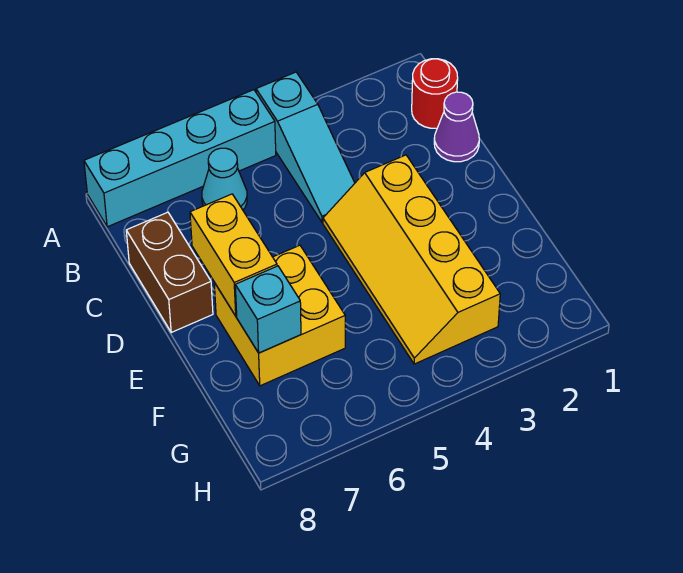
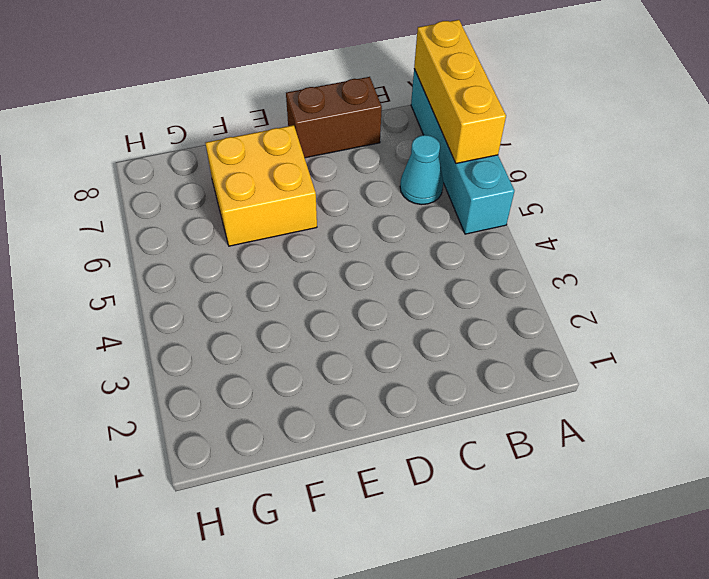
yellow 1x3 brick [414,20,506,164] -> none
none -> cyan 1x3 slope [256,72,355,222]
none -> red 1x1 round brick [412,59,458,128]

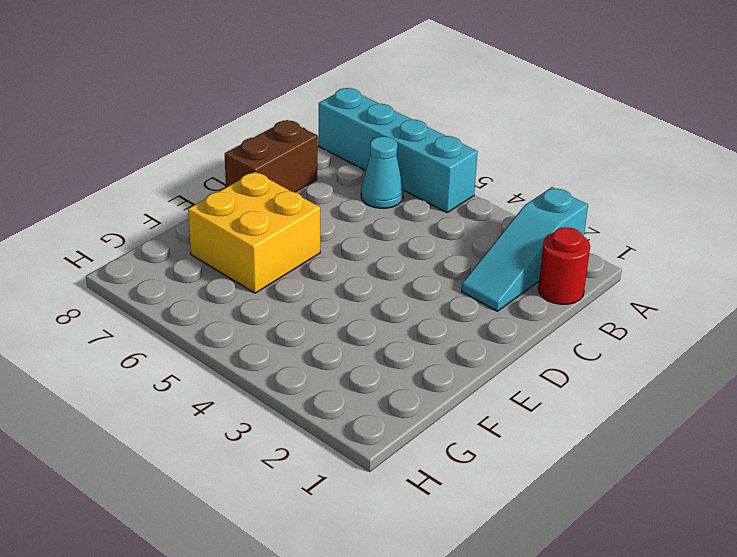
cyan 1x3 slope [461,187,588,311] -> cyan 1x3 slope moved to [256,72,355,222]
none -> purple 1x1 cone [434,92,479,162]
none -> yellow 2x4 slope [323,155,500,364]

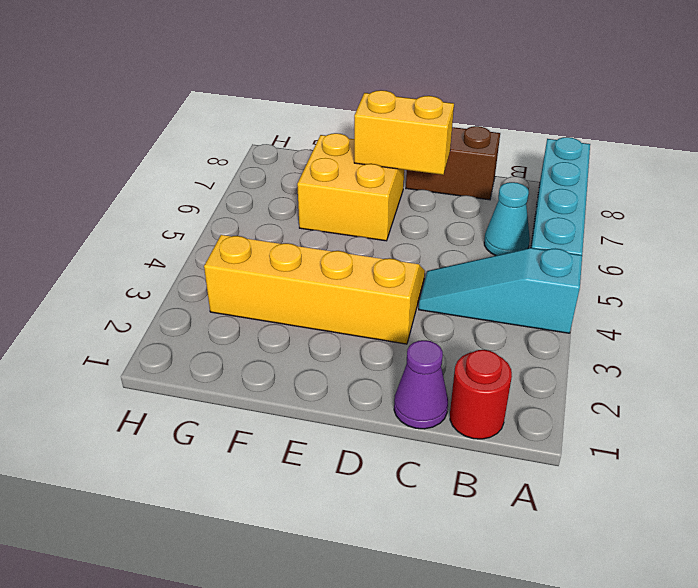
none -> cyan 1x1 brick [235,266,301,353]

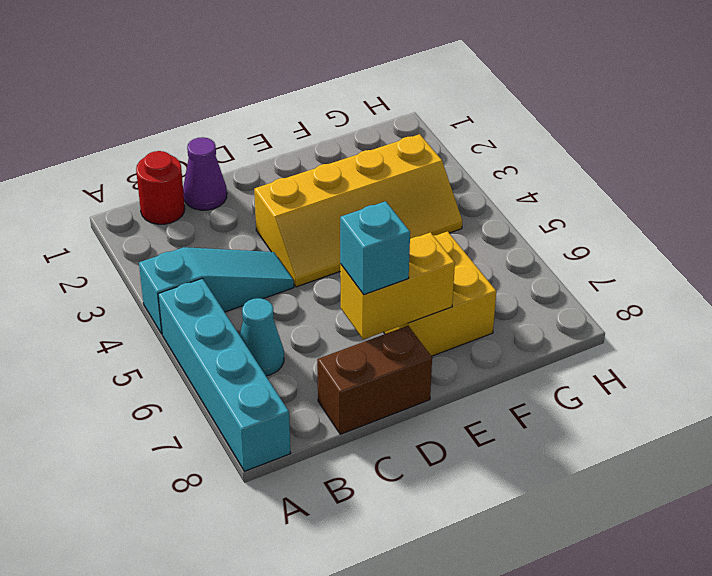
cyan 1x1 brick [340,201,410,295] -> cyan 1x1 brick moved to [235,266,301,353]

